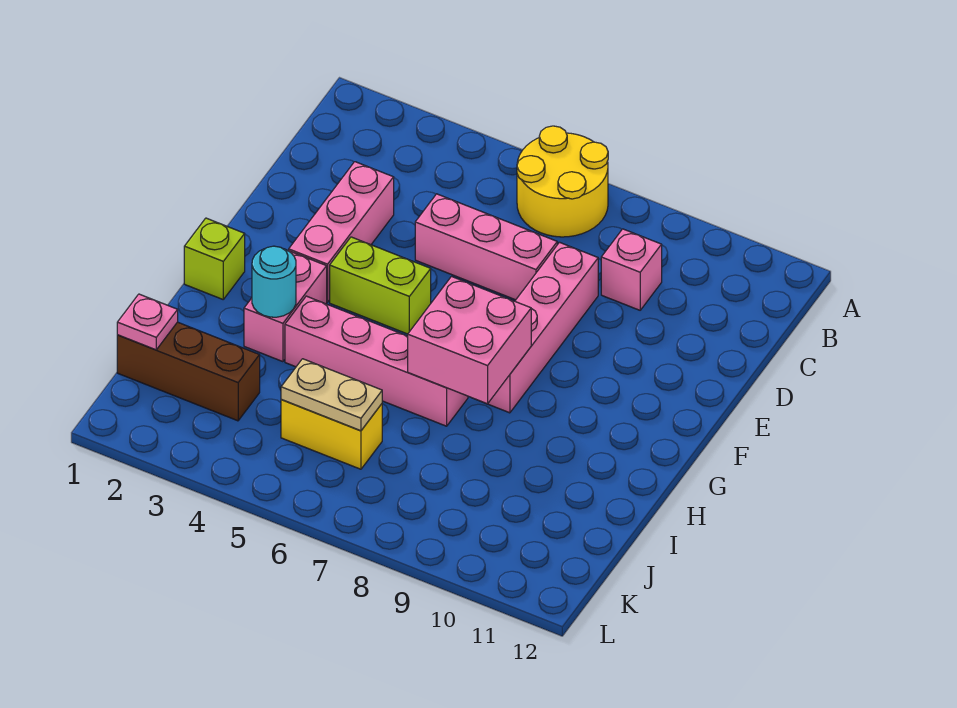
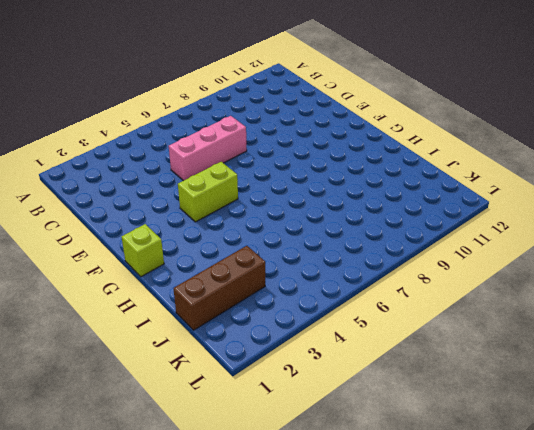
none -> yellow 2x2 round brick [517,126,608,237]
none -> pink 1x1 brick [601,229,662,310]
none -> pink 1x3 brick [289,162,394,302]

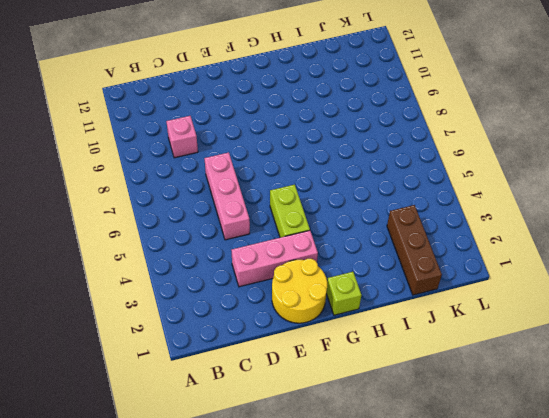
yellow 2x2 round brick [272,259,327,323] -> yellow 2x2 round brick moved to [517,126,608,237]
none -> pink 1x4 brick [488,242,598,413]
none -> pink 1x2 brick [244,251,327,362]
none -> pink 1x4 brick [285,296,468,426]

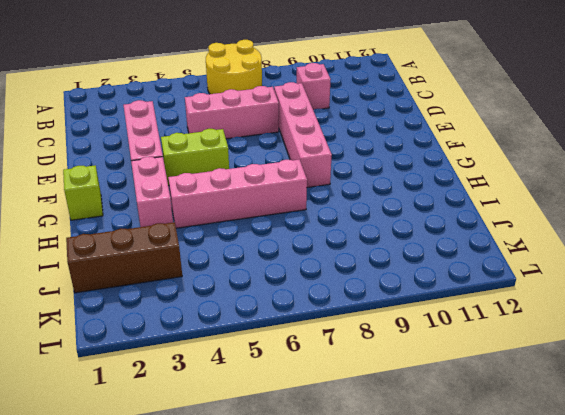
none -> yellow 1x2 brick [281,400,382,469]
none -> pink 2x2 brick [408,277,531,404]
none -> cyan 1x1 round brick [252,246,296,317]

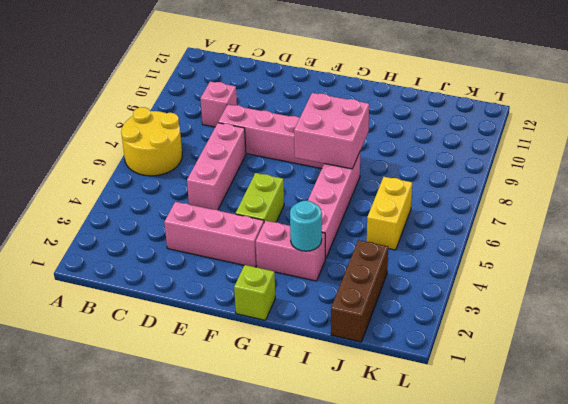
none -> pink 1x1 plate [117,294,178,350]
none -> tan 1x2 plate [281,359,382,431]

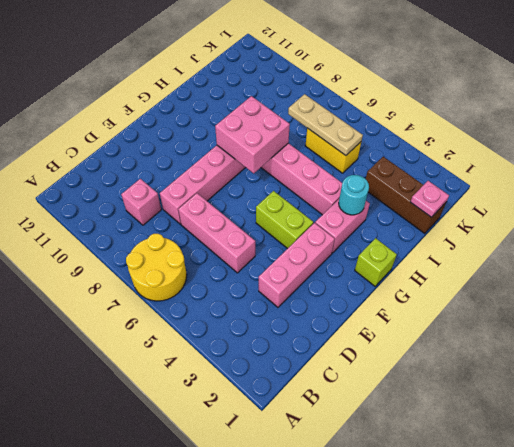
tan 1x3 plate [288,94,363,156] -> tan 1x2 plate [281,359,382,431]

